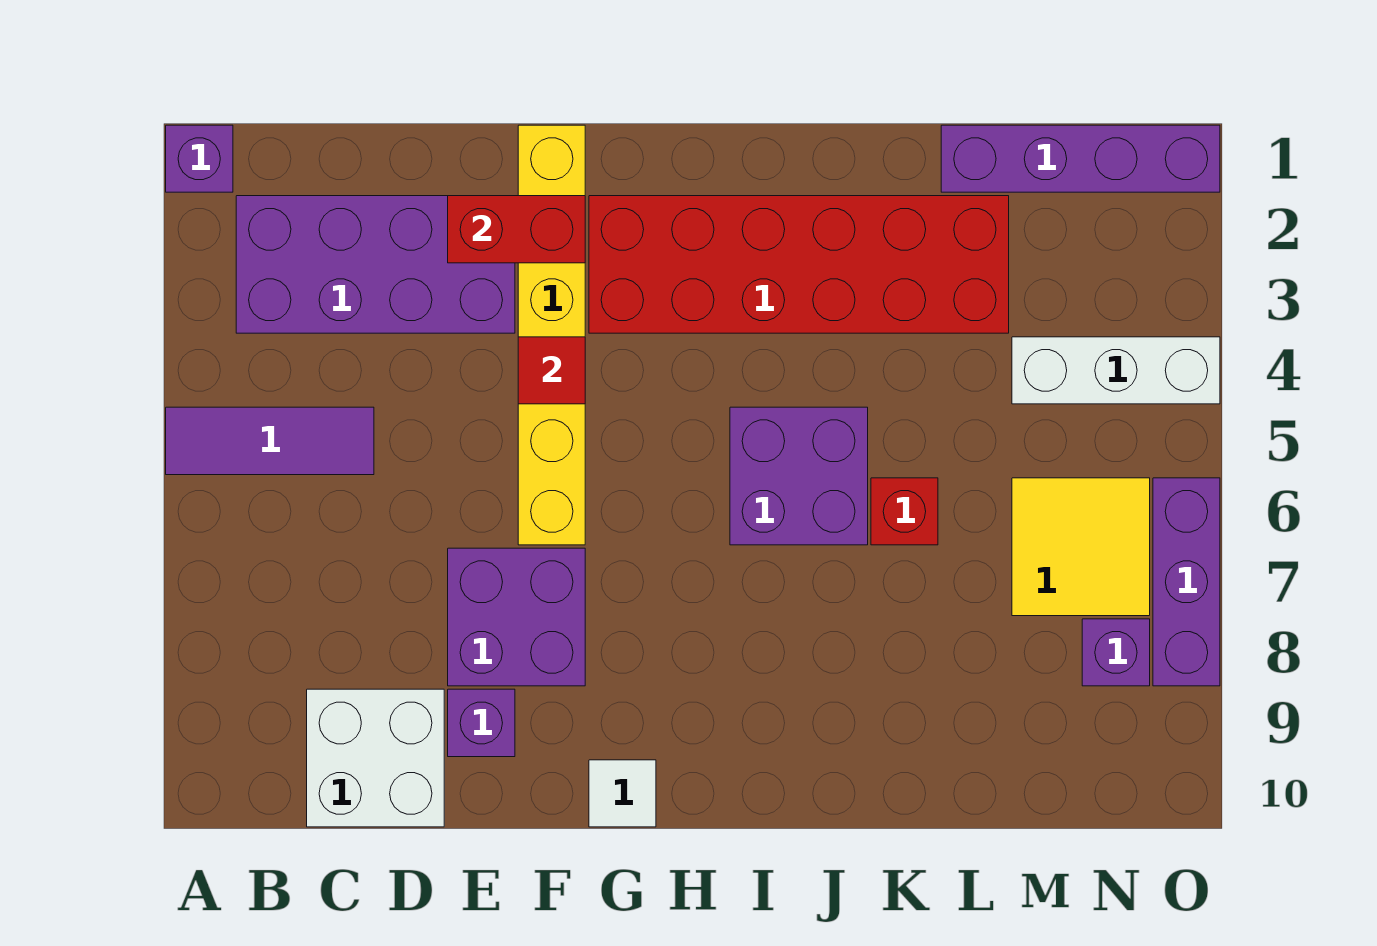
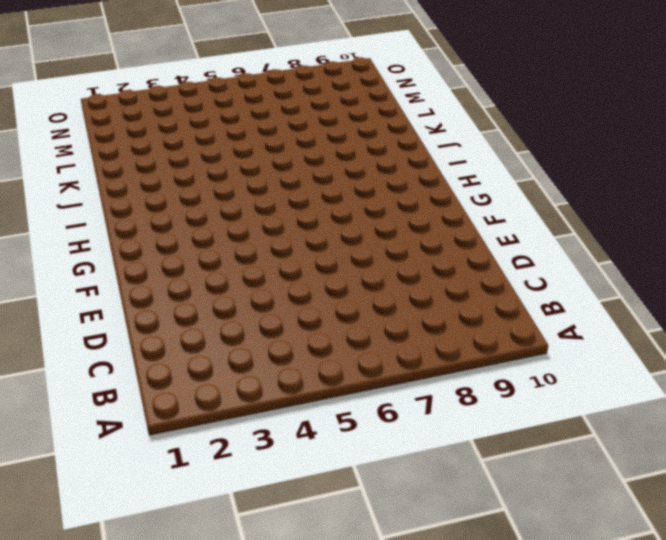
none -> purple 1x1 brick [166,125,233,192]
none -> purple 1x3 tile [166,407,374,475]
none -> purple 2x4 brick [236,196,515,333]

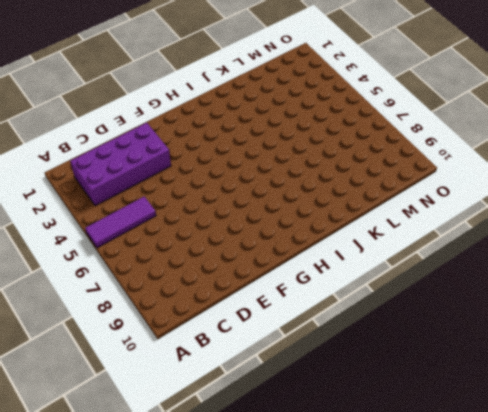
none -> purple 1x1 brick [166,125,233,192]
none -> white 2x2 brick [307,689,444,827]
none -> purple 2x2 brick [448,548,585,686]

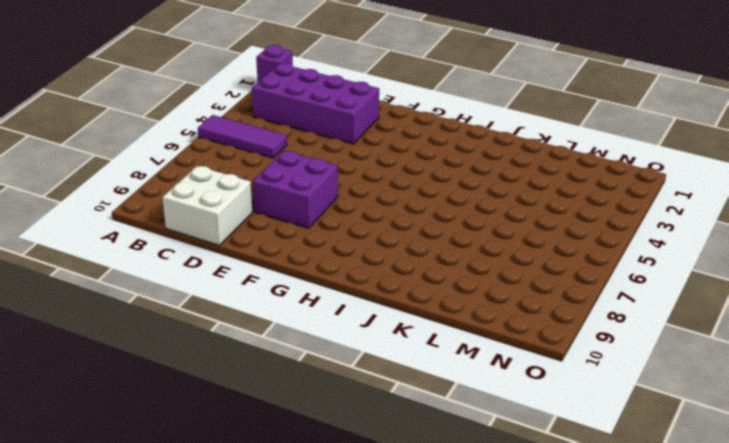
none -> purple 1x1 brick [448,689,515,757]
none -> yellow 1x6 brick [518,125,585,545]
none -> red 2x6 brick [589,196,1009,333]

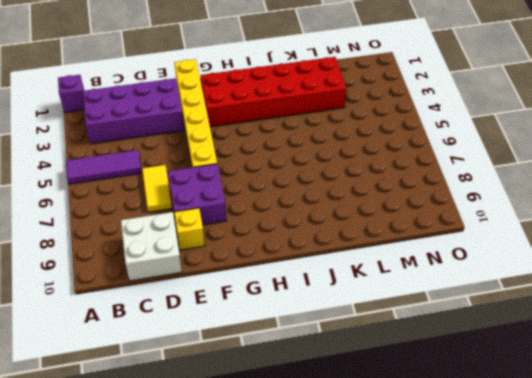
yellow 1x2 tile [142,165,172,212] -> none
yellow 1x1 brick [174,208,205,250] -> purple 1x1 brick [448,689,515,757]
none -> white 1x1 tile [589,760,656,827]
none -> purple 2x2 brick [730,407,868,545]
none -> red 1x1 brick [871,478,938,545]

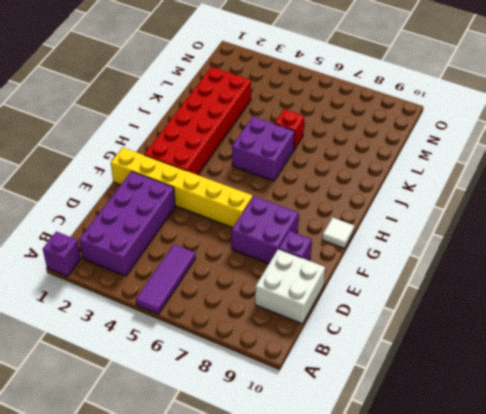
none -> purple 1x4 brick [941,125,1220,192]
none -> white 1x3 brick [1012,337,1220,404]
none -> yellow 2x2 tile [1012,478,1150,616]

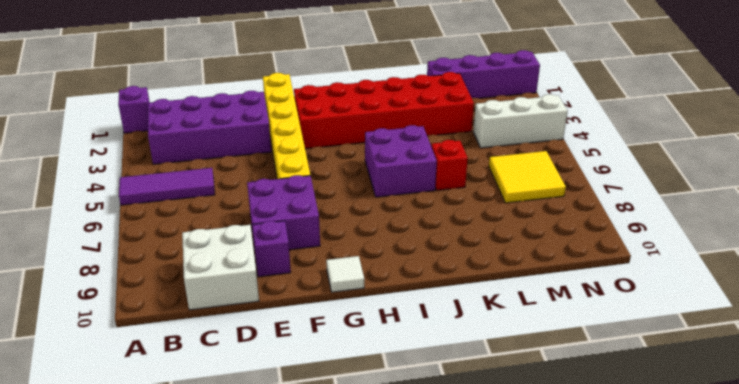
none -> purple 1x1 brick [1082,619,1150,686]
none -> purple 1x3 brick [1153,478,1220,686]
none -> red 1x2 brick [448,196,585,263]

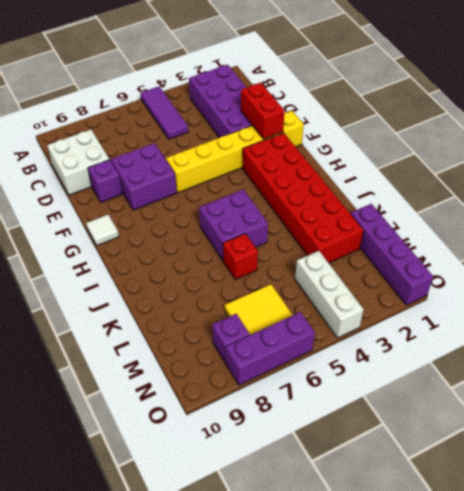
none -> purple 1x1 brick [166,125,233,192]
none -> red 1x1 tile [518,337,585,404]

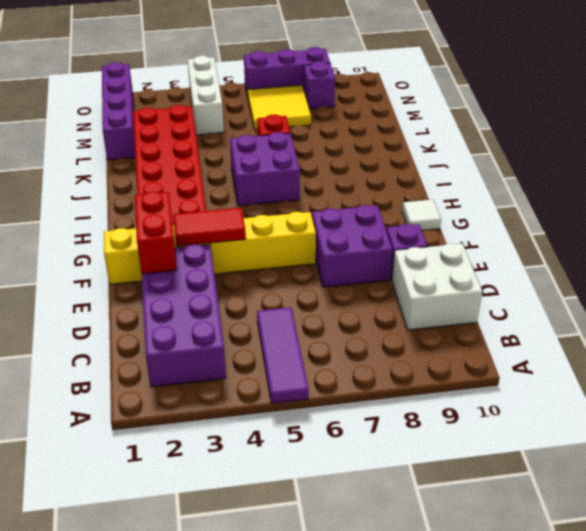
red 1x2 tile [173,208,246,246] -> red 1x1 tile [518,337,585,404]
none -> purple 1x1 brick [166,125,233,192]

